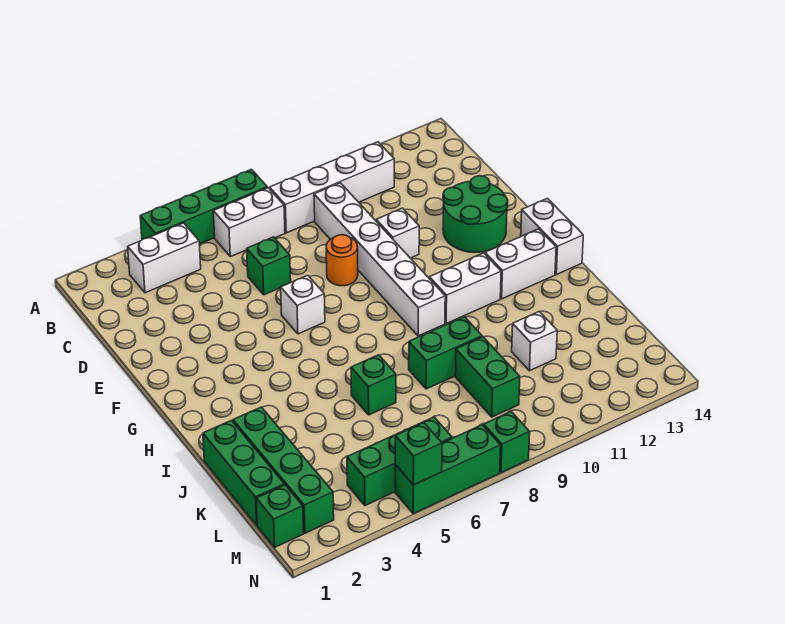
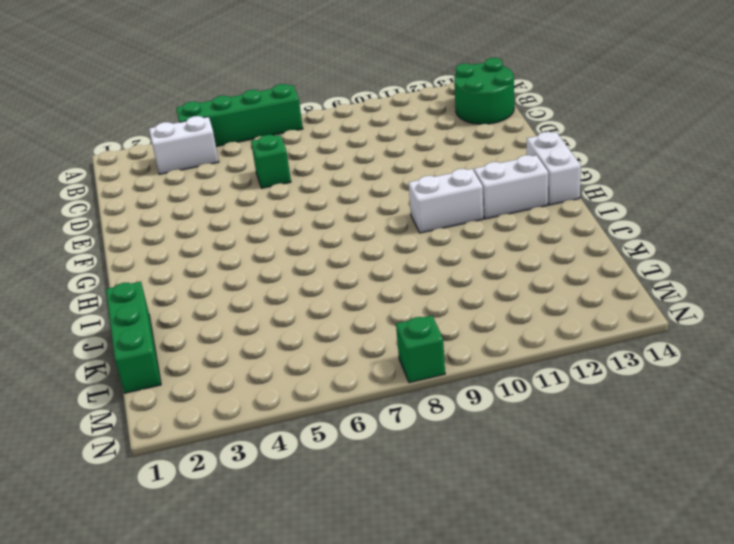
green 2x2 round brick [454,58,514,124] -> green 2x2 round brick moved to [443,176,508,252]
none -> white 1x2 brick [213,188,285,257]
none -> white 1x4 brick [270,142,394,233]
none -> white 1x6 brick [314,183,445,336]

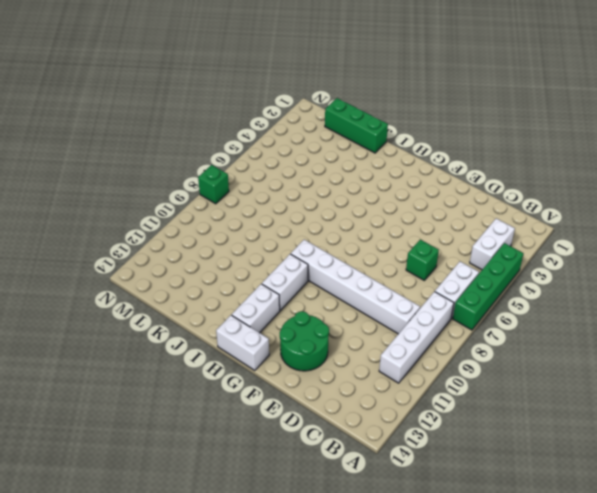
none -> orange 1x1 round brick [326,235,358,286]
none -> white 1x1 brick [376,208,419,258]
none -> white 1x1 brick [281,275,325,334]

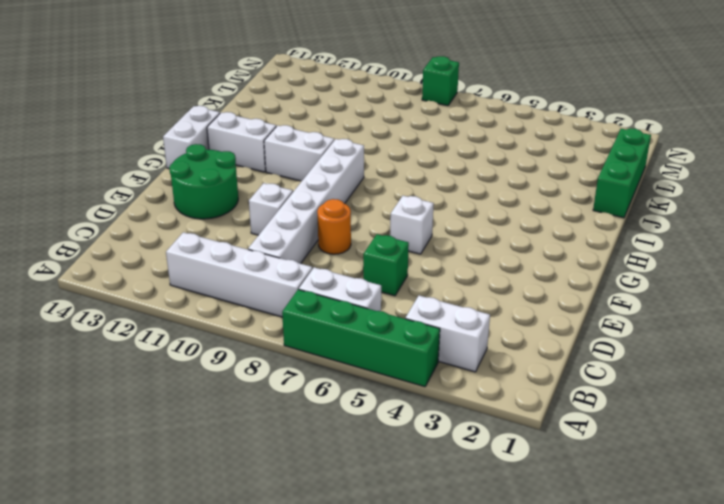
none -> green 1x4 brick [233,407,334,533]
none -> green 1x1 brick [351,355,396,415]
none -> green 1x2 brick [409,317,482,389]

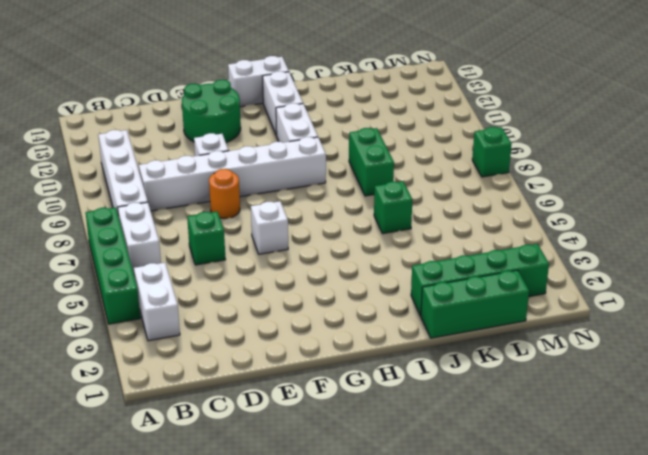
none -> green 1x2 brick [455,337,520,417]
none -> white 1x1 brick [512,312,557,371]
none -> green 1x1 brick [256,485,304,547]

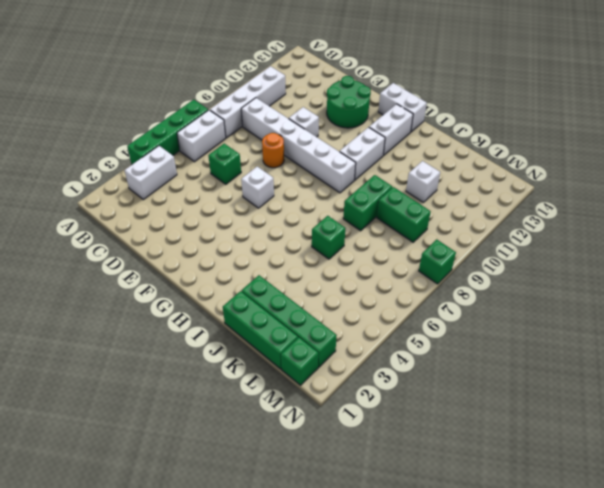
none -> green 1x3 brick [347,417,452,506]
none -> green 1x3 brick [395,425,501,514]
none -> green 1x1 brick [395,423,442,485]

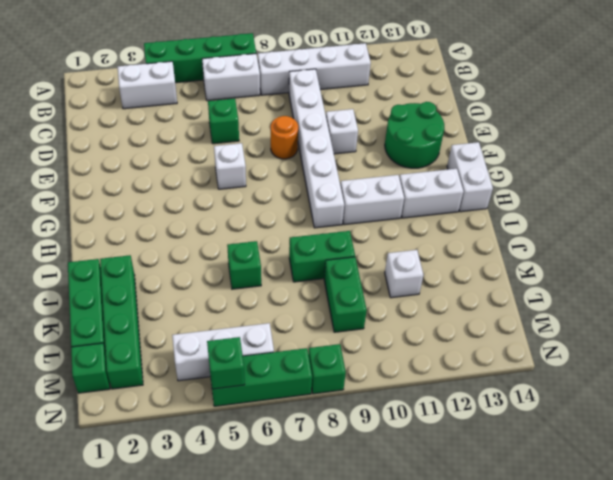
white 1x3 brick [172,323,274,381] -> green 1x3 brick [347,417,452,506]

